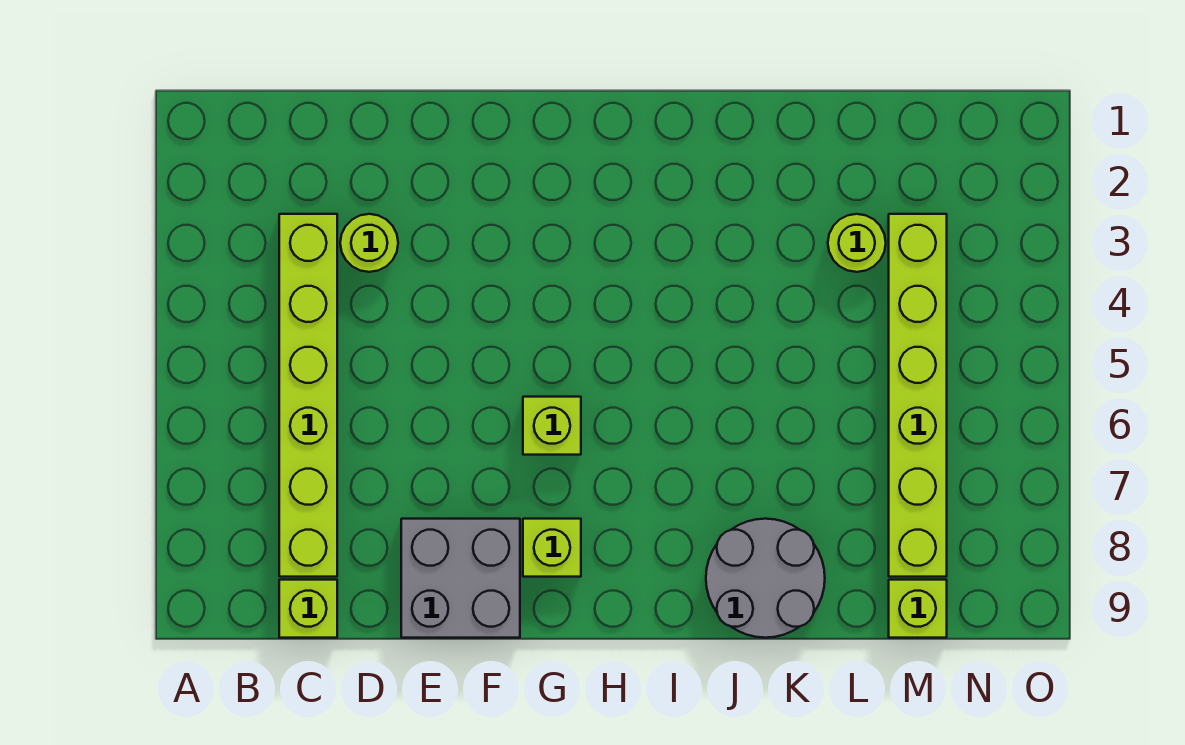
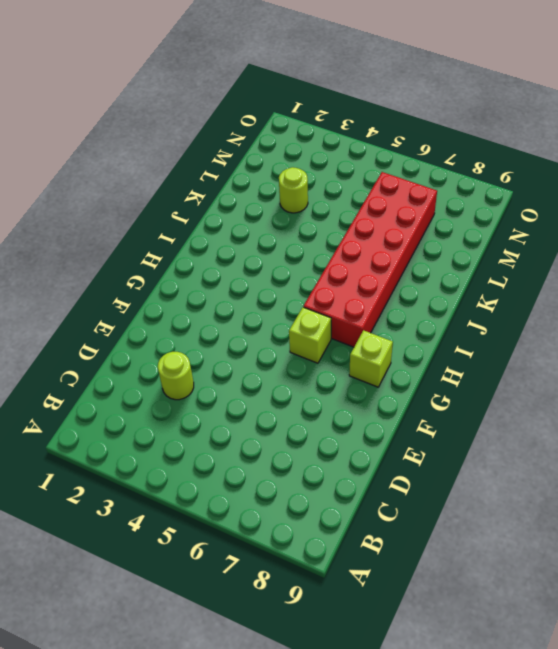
red 2x6 brick [303,172,437,347] -> lime 1x6 brick [889,214,947,577]
none -> lime 1x6 brick [279,214,337,577]
none -> lime 1x1 brick [279,580,337,638]

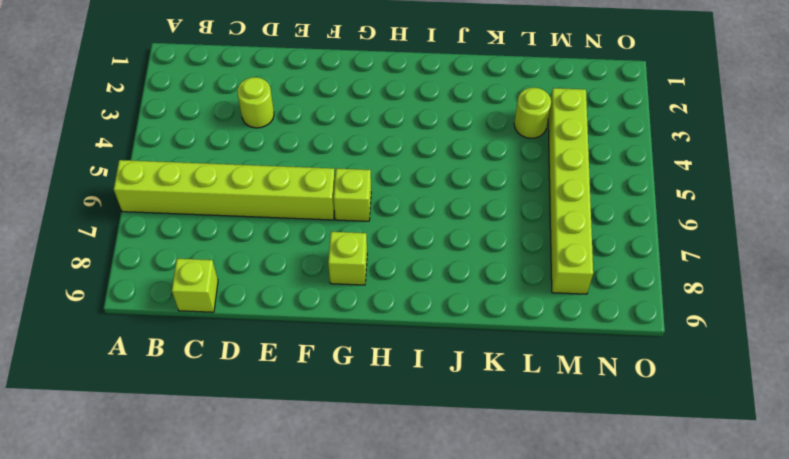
lime 1x6 brick [114,160,335,220] -> lime 1x6 brick turned to [279,214,337,577]
none -> grey 2x2 brick [401,519,520,638]
none -> grey 2x2 round brick [706,519,825,638]

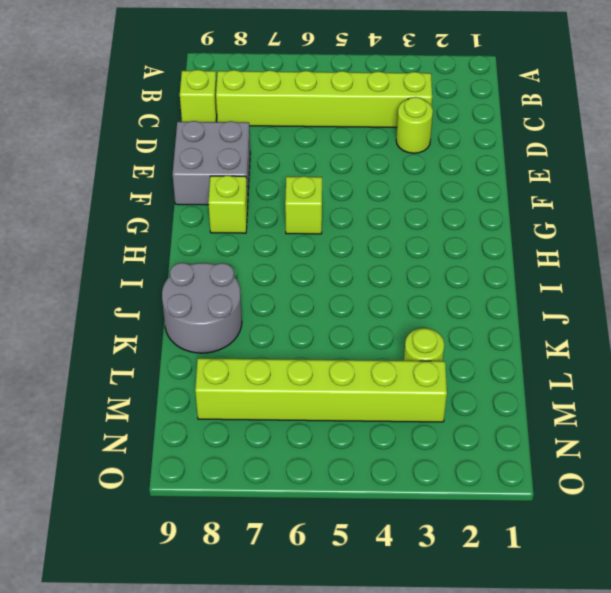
none -> lime 1x1 brick [889,580,947,638]

